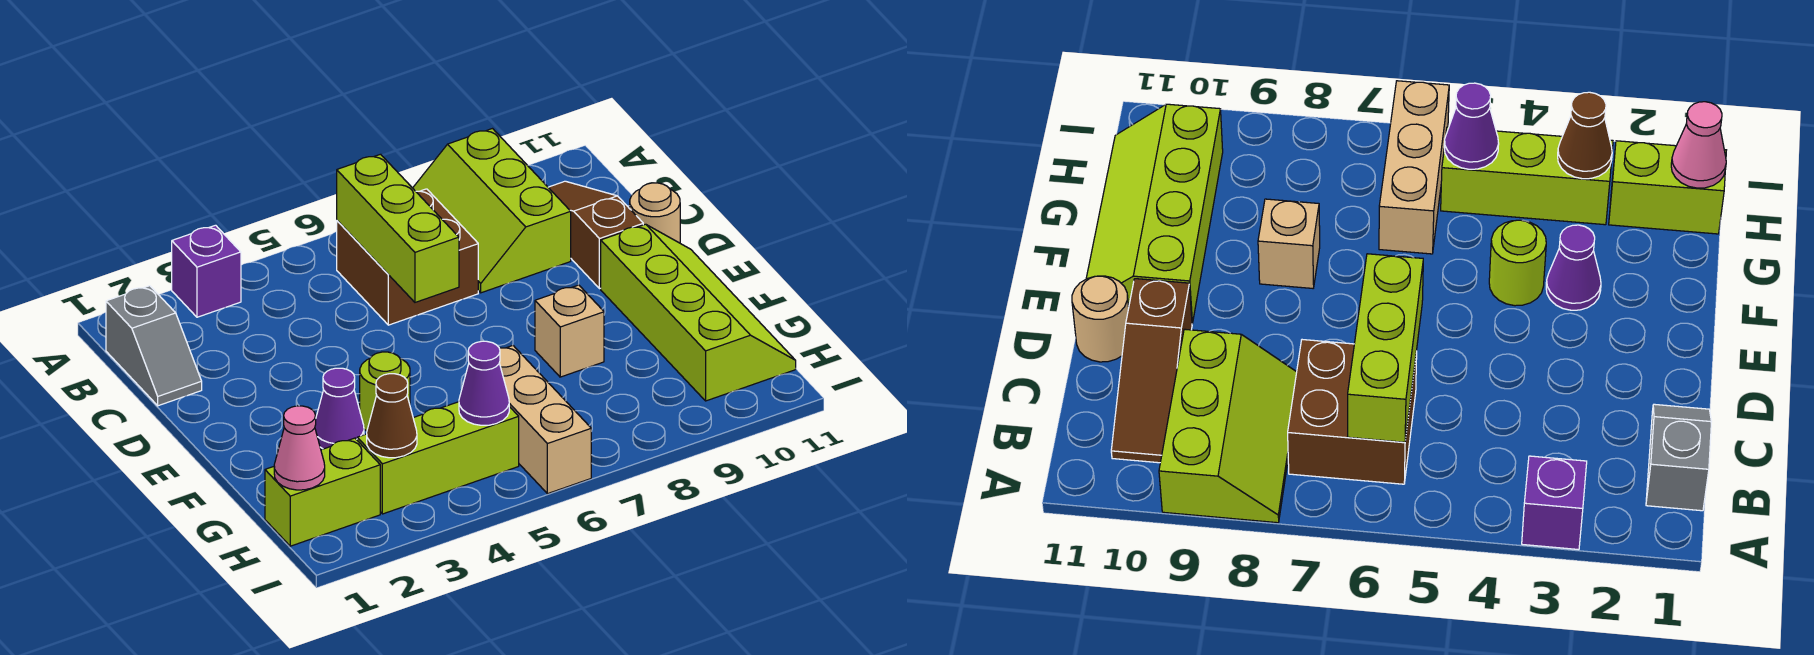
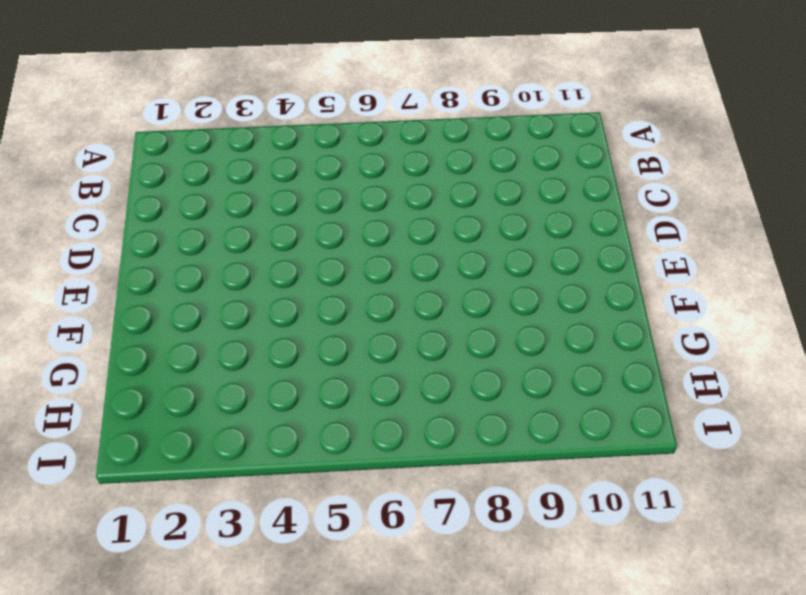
none -> purple 1x1 brick [172,225,241,317]
none -> lime 2x3 slope [413,129,571,293]
none -> grey 1x2 slope [106,286,202,406]

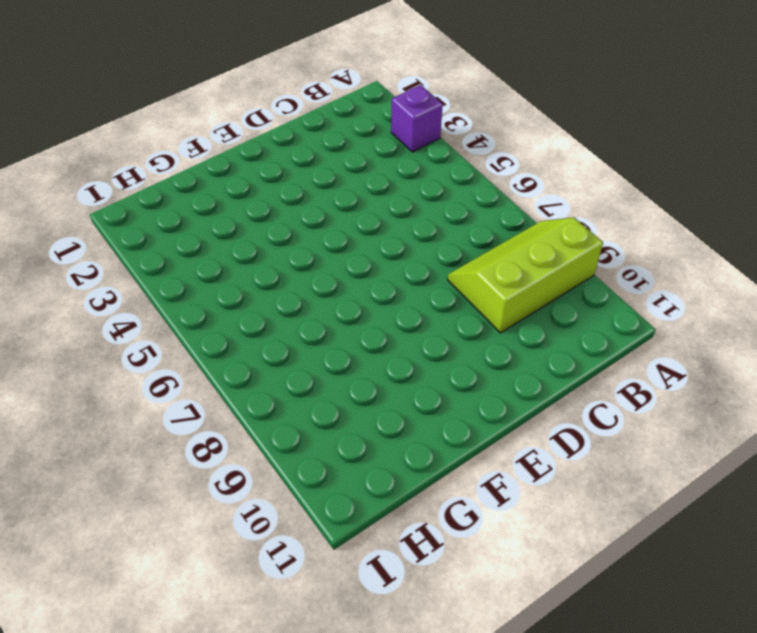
none -> grey 1x2 slope [106,286,202,406]
none -> brown 2x2 brick [337,189,478,325]
none -> brown 1x3 slope [548,181,643,289]

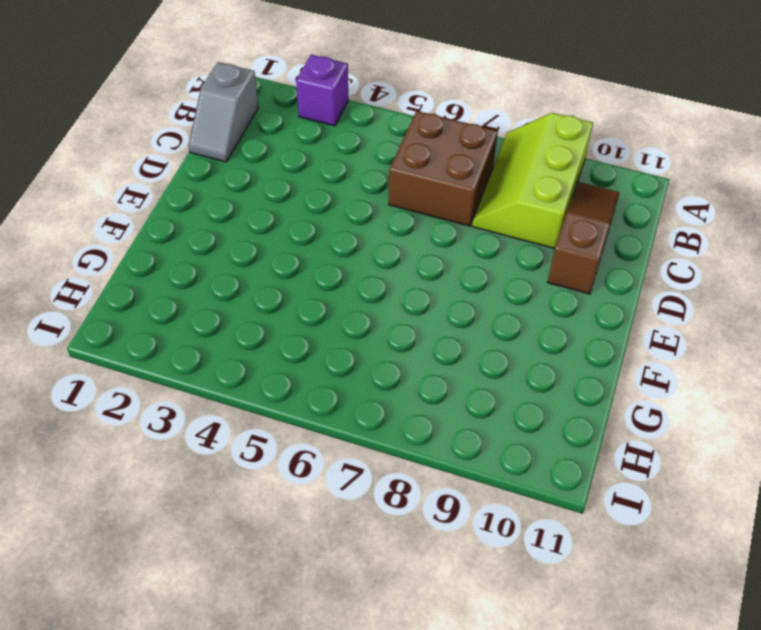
none -> tan 1x1 round brick [630,183,680,243]
none -> lime 2x4 slope [601,224,796,401]
none -> purple 1x1 cone [315,368,364,449]

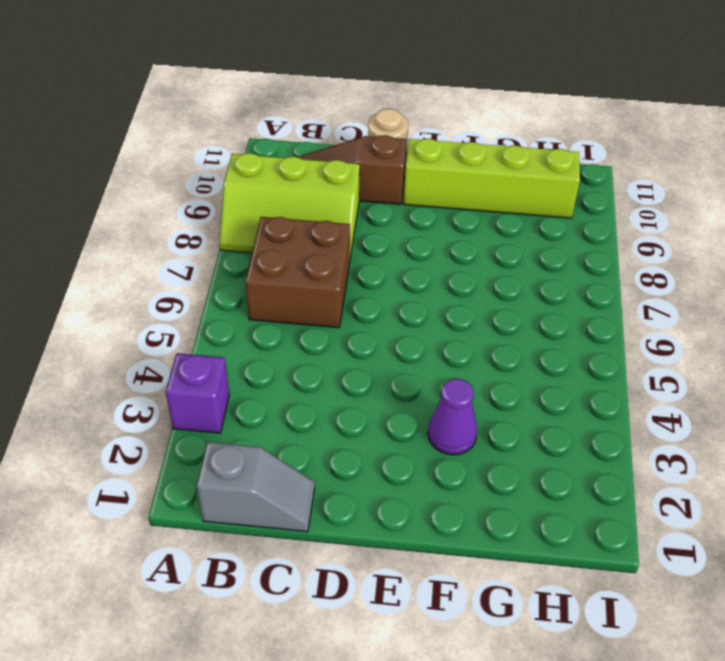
none -> lime 1x1 round brick [360,352,410,431]
none -> tan 1x1 brick [535,285,604,377]
none -> tan 1x3 brick [499,346,591,494]

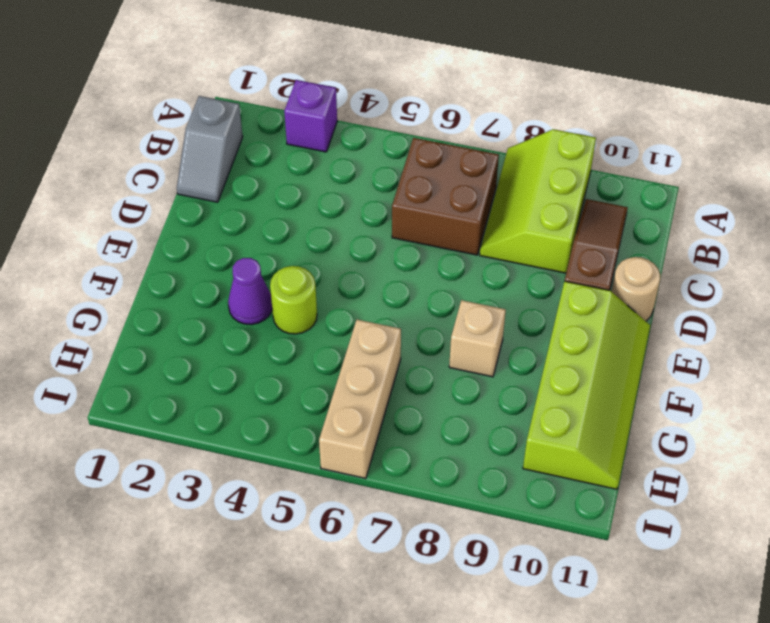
none -> lime 1x2 brick [265,438,380,546]
none -> lime 1x3 brick [357,402,519,514]
none -> lime 1x3 brick [337,154,459,302]

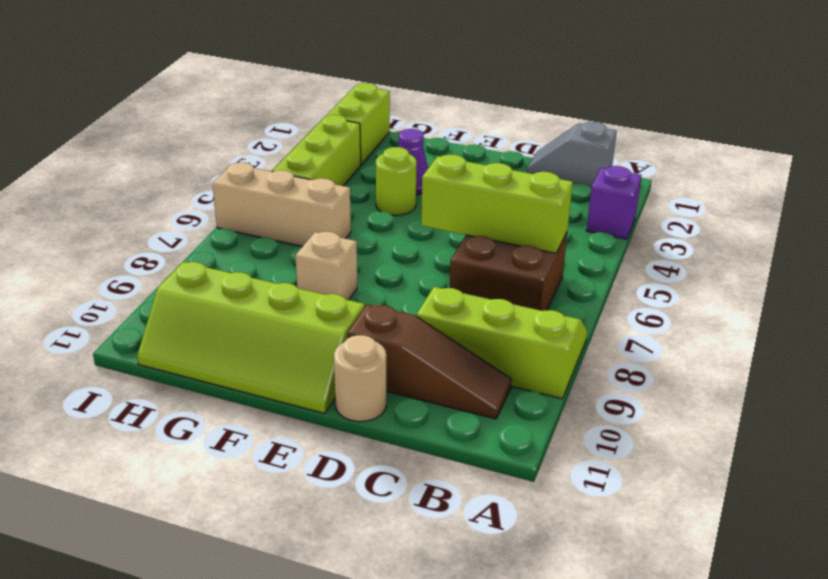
none -> pink 1x1 cone [274,406,325,490]
none -> brown 1x1 cone [367,374,417,458]
none -> purple 1x1 cone [459,341,509,425]

